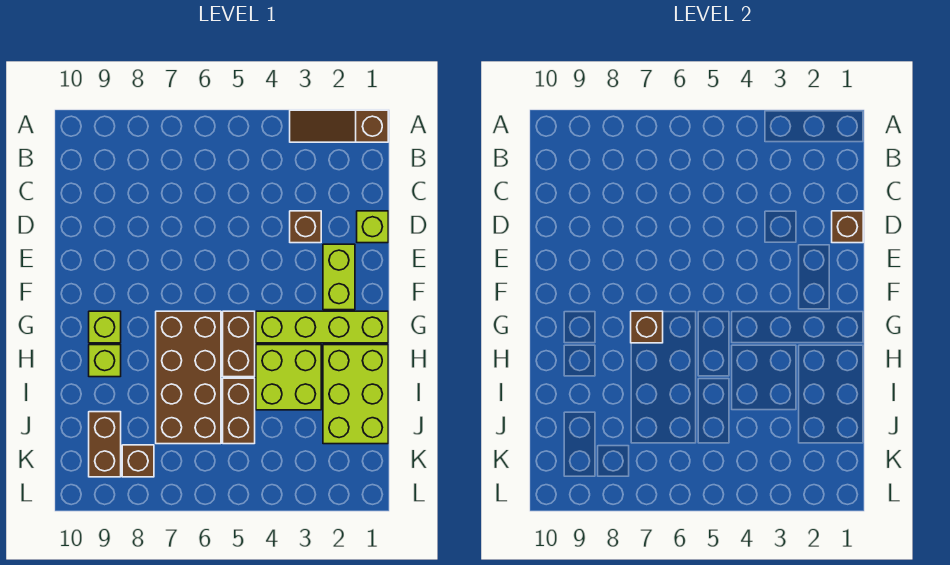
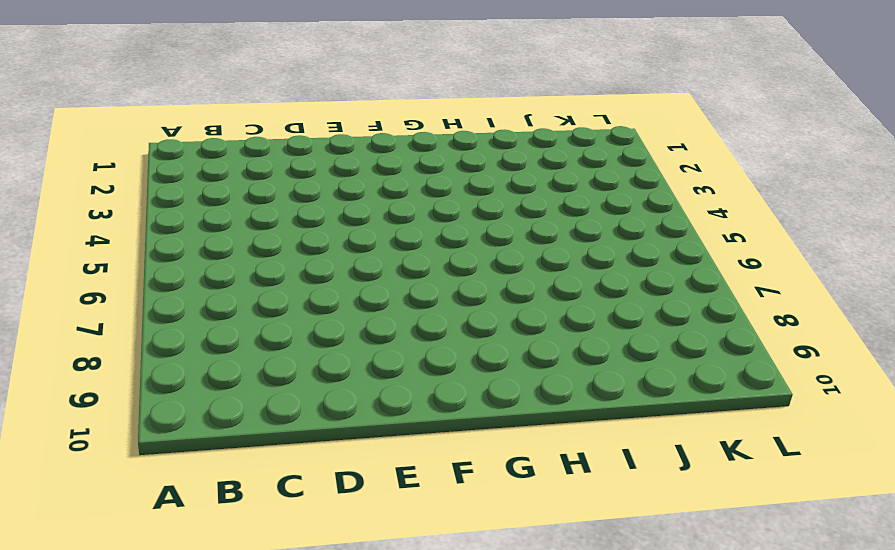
none -> brown 1x3 slope [290,110,388,142]
none -> lime 1x1 brick [357,211,388,243]
none -> brown 1x1 brick [290,211,321,243]

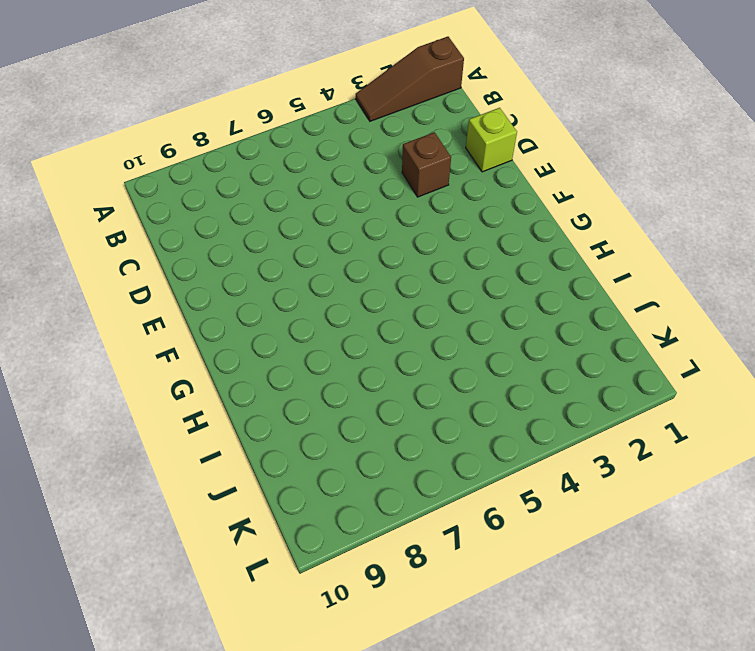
none -> lime 1x2 brick [323,244,355,310]
none -> lime 1x4 brick [256,311,388,343]
none -> brown 1x2 brick [223,311,255,377]

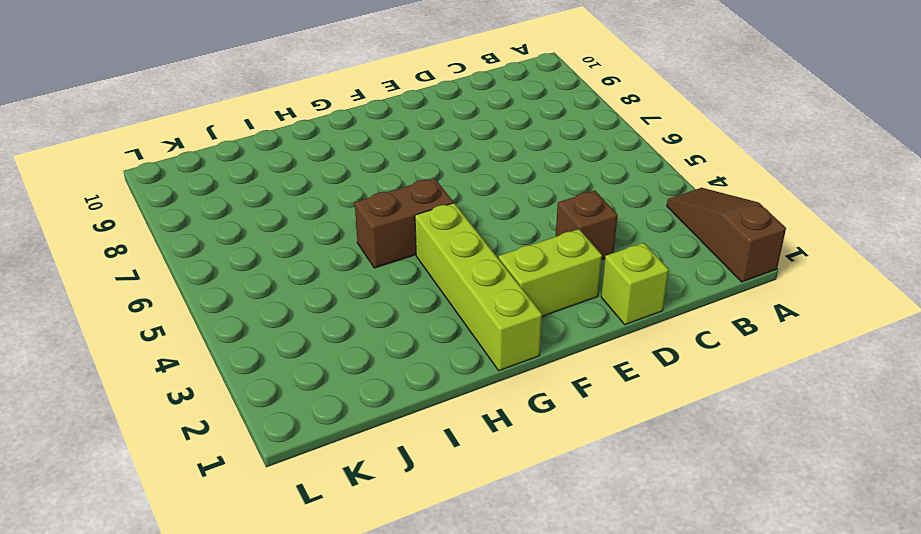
none -> brown 2x4 brick [156,311,221,444]
none -> lime 1x1 brick [89,311,121,343]
none -> lime 2x3 brick [323,345,388,444]

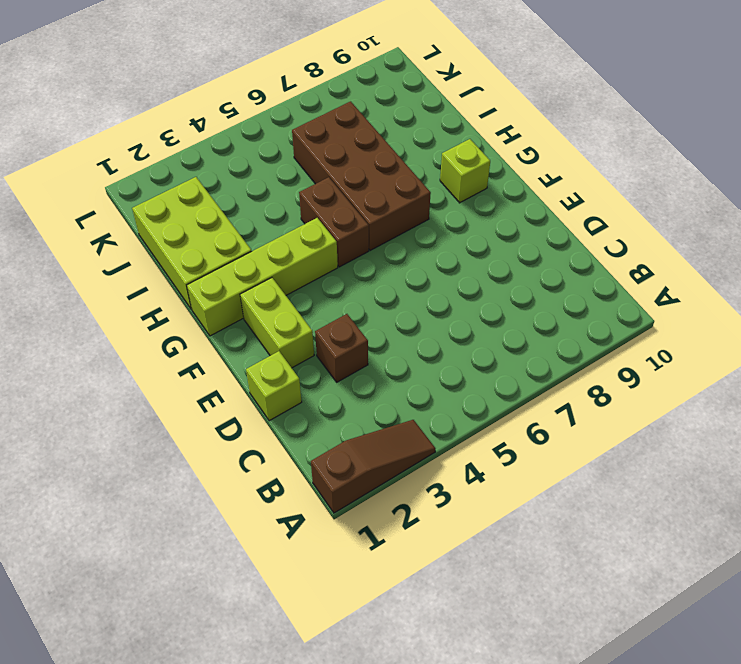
none -> lime 2x2 brick [256,345,321,410]
none -> lime 1x1 brick [89,345,121,377]
none -> brown 1x2 brick [223,378,255,444]

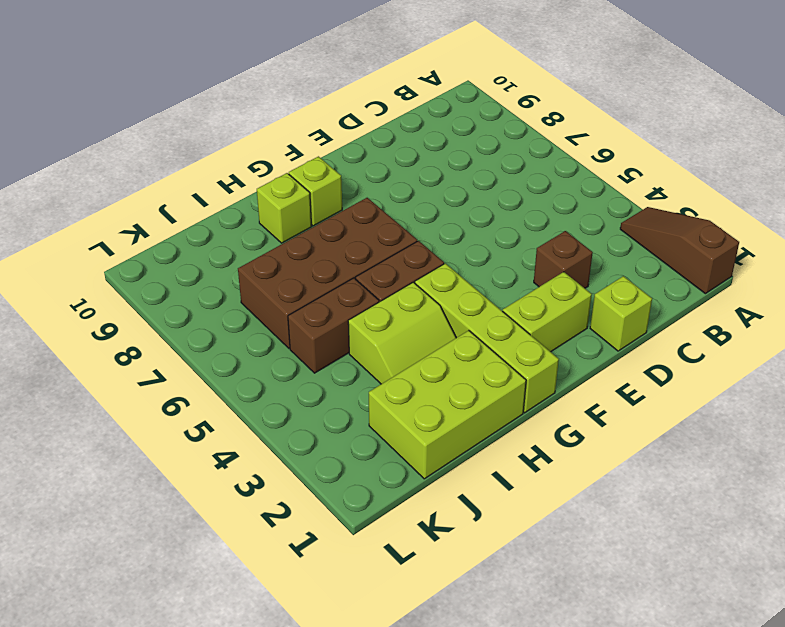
lime 2x2 slope [348,282,456,384] -> lime 2x2 brick [256,345,321,410]
none -> brown 1x2 brick [89,412,121,477]
none -> brown 1x1 brick [122,445,154,477]
none -> brown 1x1 brick [832,211,863,243]

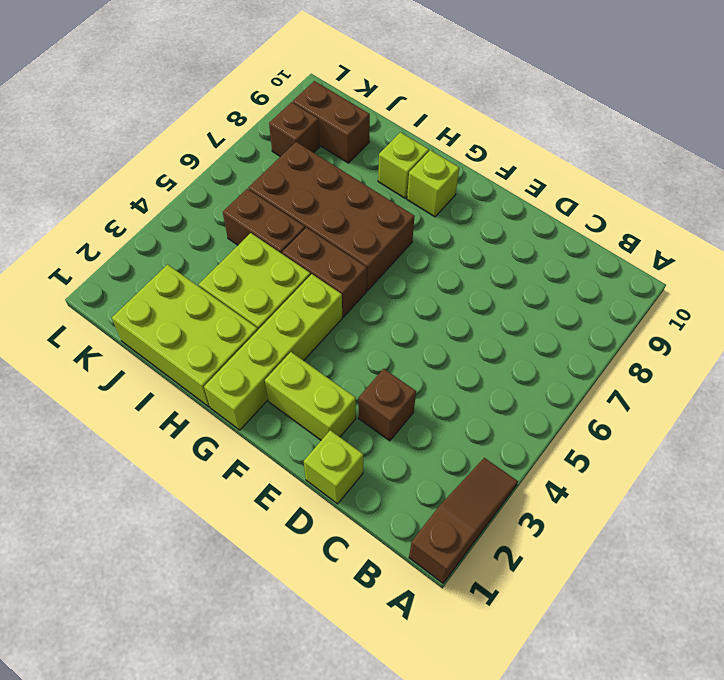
none -> brown 1x1 brick [832,211,863,243]
none -> brown 1x1 brick [631,311,663,343]

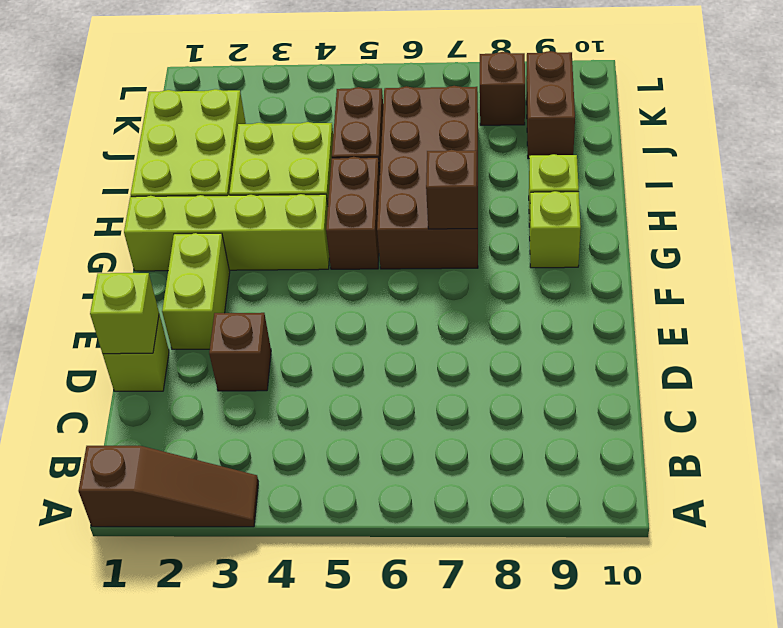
lime 1x1 brick [90,273,159,354] -> brown 1x1 brick [832,211,863,243]

